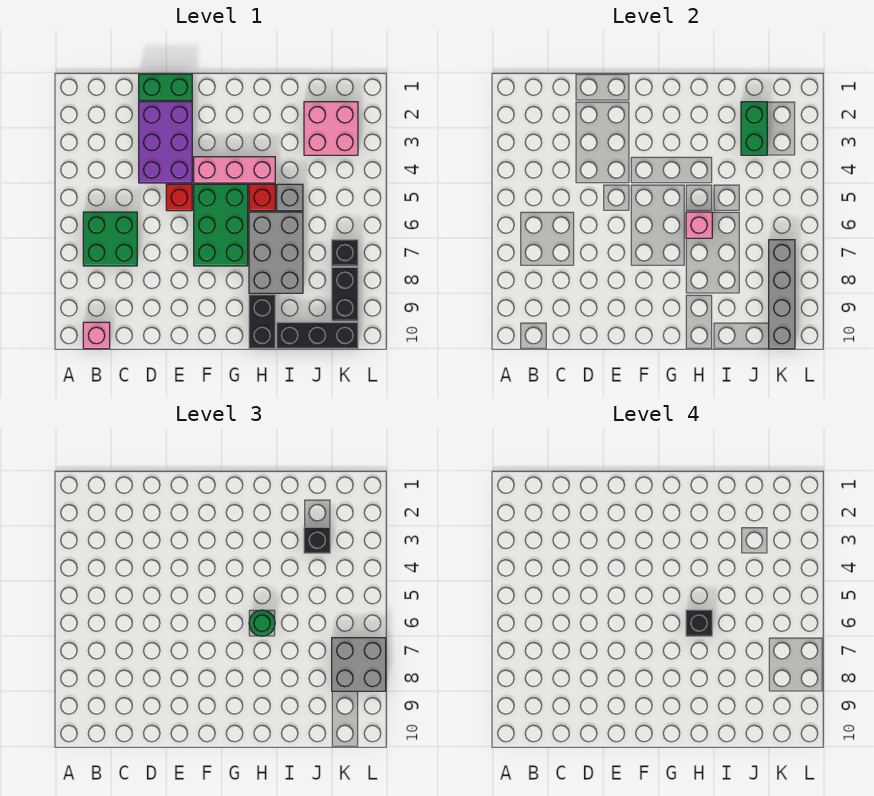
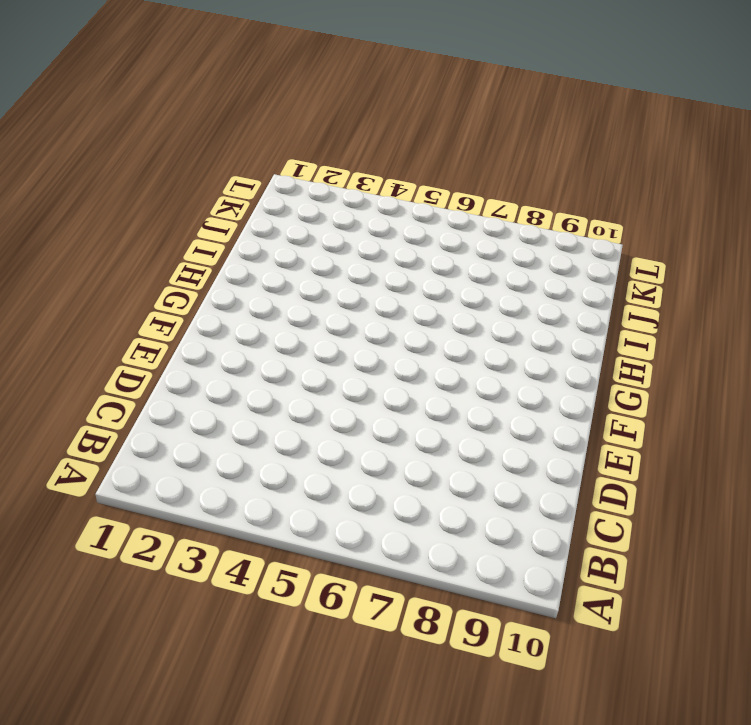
none -> green 2x2 brick [83,212,137,266]
none -> pink 1x1 brick [83,322,110,349]
none -> green 1x2 brick [139,74,192,100]

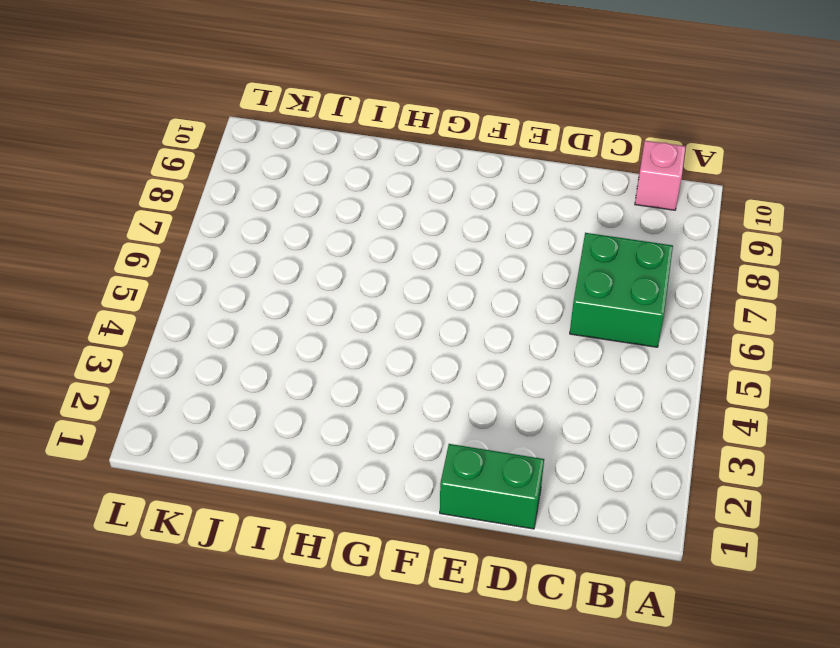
none -> purple 2x3 brick [139,102,192,183]
none -> red 1x1 brick [166,184,192,211]
none -> pink 1x3 brick [194,157,275,183]

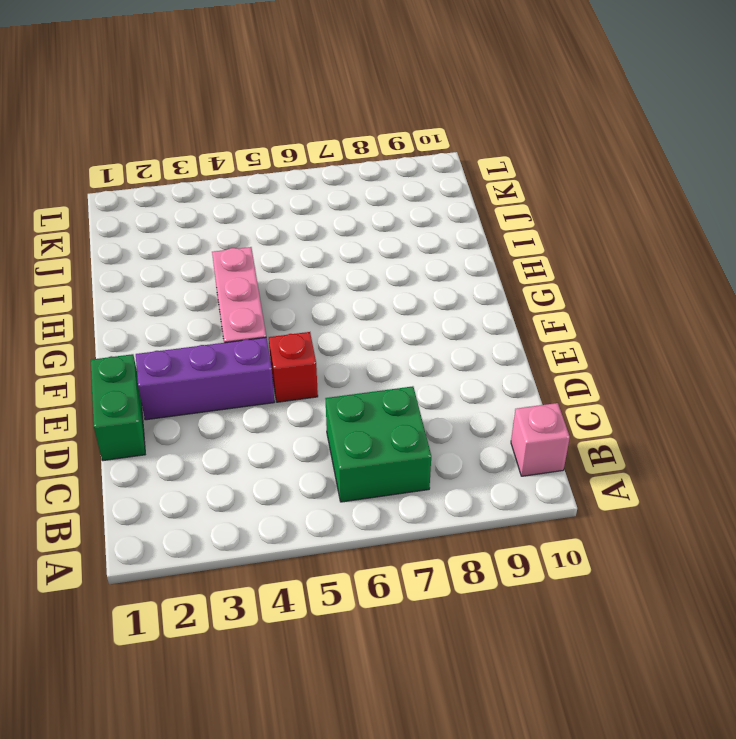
purple 1x3 brick [136,337,274,420] -> purple 2x3 brick [139,102,192,183]
none -> green 2x3 brick [194,184,248,266]
none -> red 1x1 brick [249,184,275,211]
none -> grey 2x3 brick [249,212,303,293]

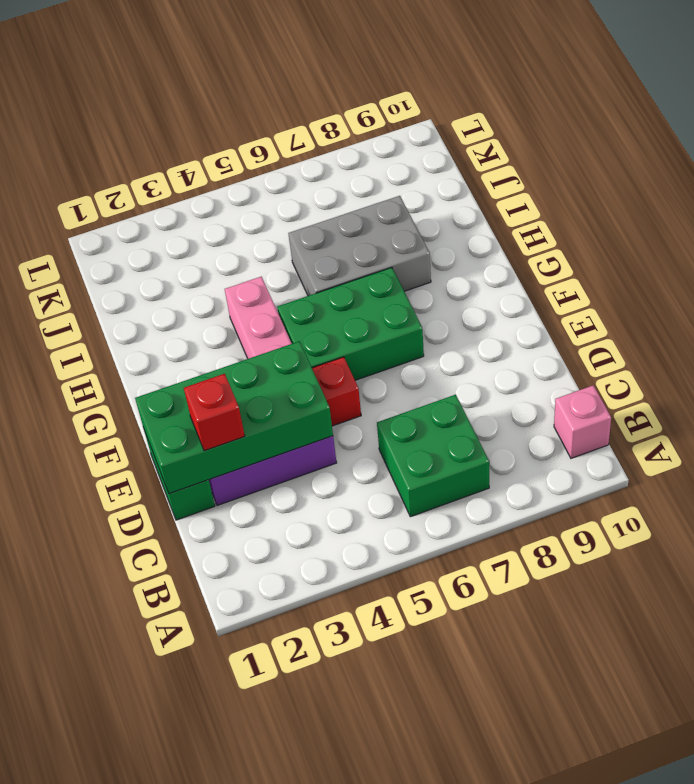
green 2x4 brick [135,341,333,494] -> none
red 1x1 brick [184,374,245,451] -> red 1x1 brick moved to [249,184,275,211]
none -> black 1x2 brick [249,295,275,349]
none -> grey 1x1 brick [277,184,303,211]
none -> black 1x3 brick [277,322,358,349]

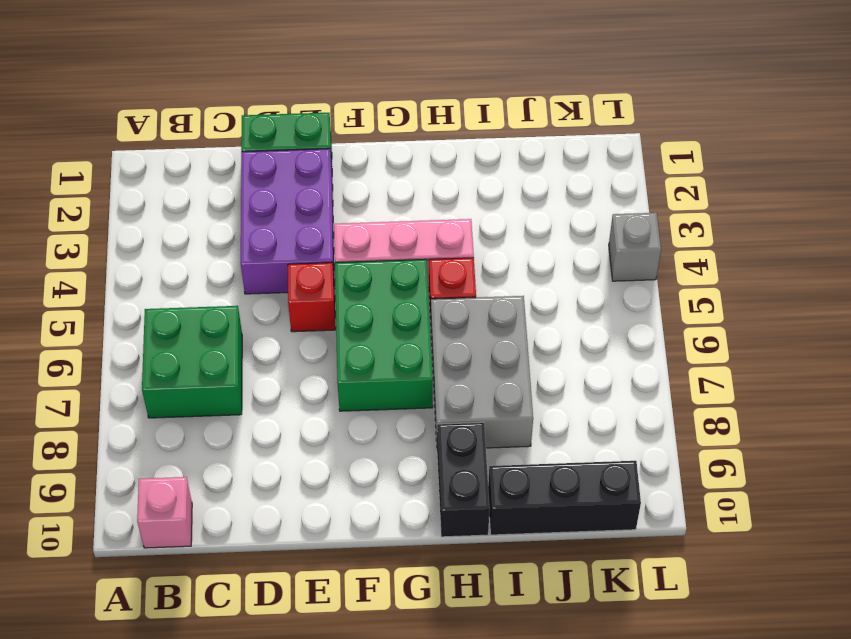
grey 1x1 brick [609,213,661,281] -> grey 1x1 brick moved to [277,184,303,211]
none -> pink 2x2 brick [304,102,358,155]
none -> black 1x1 brick [332,240,358,266]
none -> black 1x2 brick [332,267,358,321]

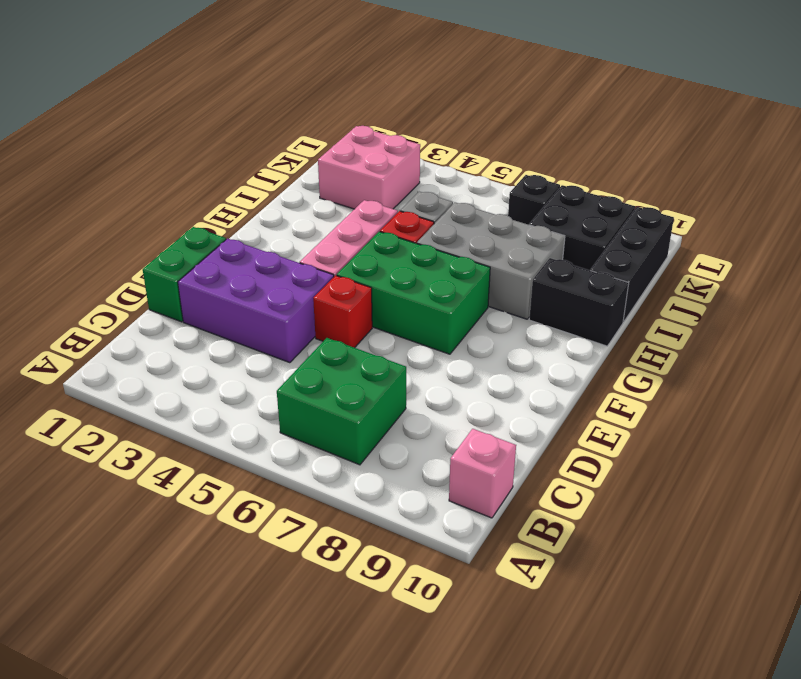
black 2x2 brick [529,185,635,270] -> black 1x2 brick [332,267,358,321]
none -> pink 1x1 brick [686,212,712,238]
none -> green 1x2 brick [741,102,767,155]
none -> grey 1x4 brick [769,240,795,349]

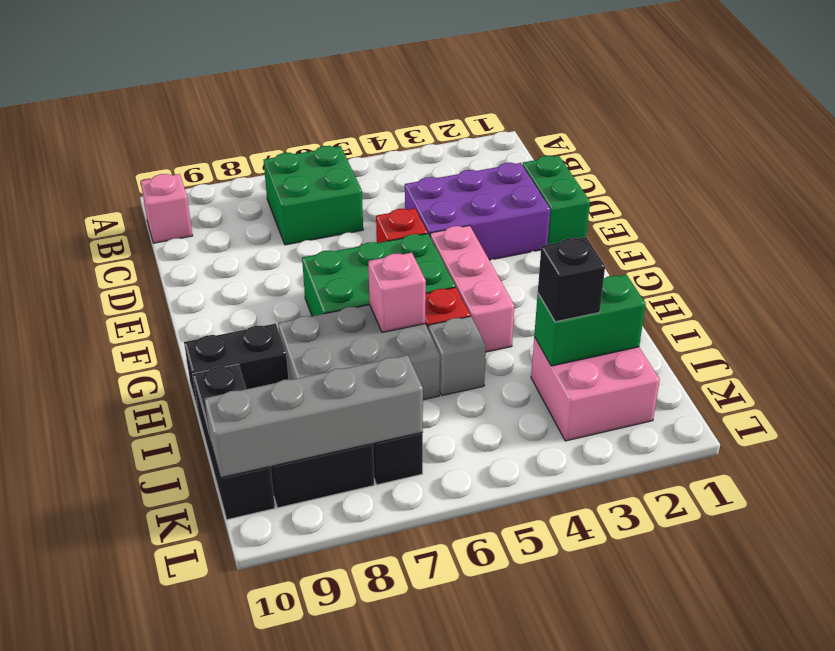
none -> green 1x1 round brick [249,610,275,636]
none -> grey 2x2 brick [332,638,386,691]
none -> black 1x1 brick [686,610,712,636]

